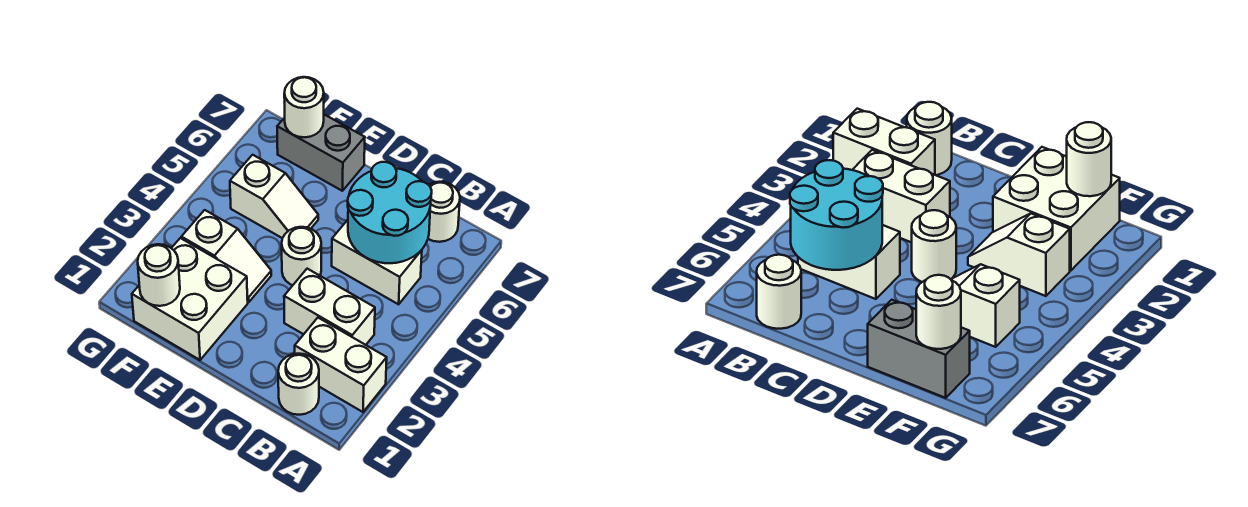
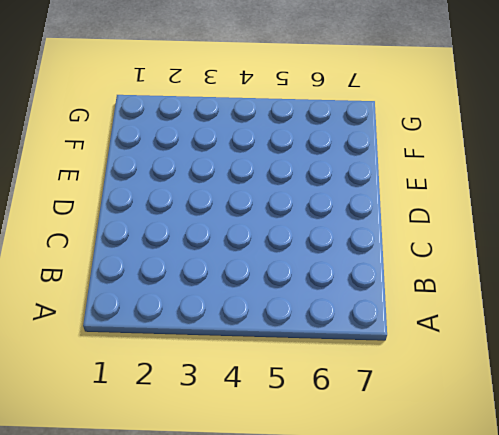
none -> white 1x2 brick [295,318,387,412]
none -> white 1x1 round brick [278,354,319,415]
none -> white 1x2 brick [284,269,375,345]

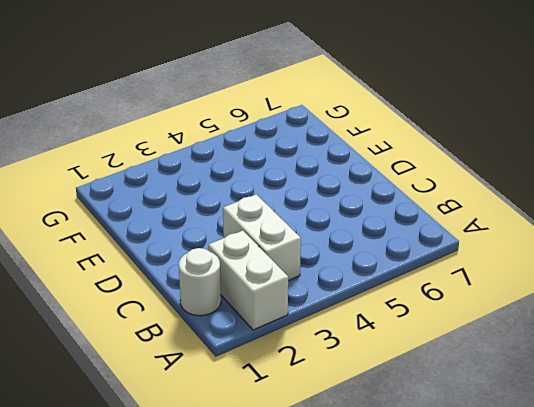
none -> white 1x2 brick [332,220,422,304]
none -> white 1x1 round brick [428,182,460,242]
none -> white 1x1 round brick [282,227,321,285]

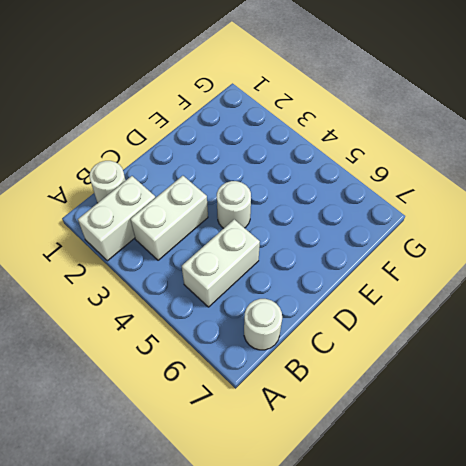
none -> white 2x2 brick [132,238,248,360]
none -> white 1x2 slope [181,210,271,302]
none -> white 1x2 slope [230,155,318,238]

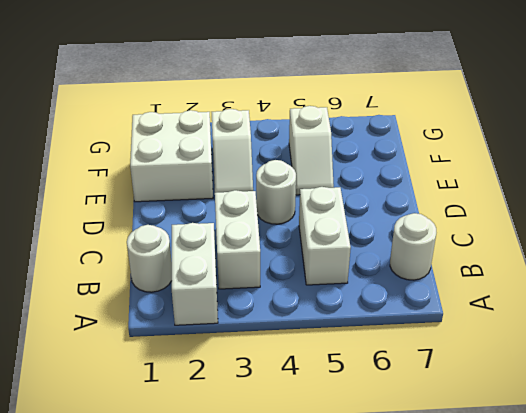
none -> grey 1x2 brick [277,115,365,191]
none -> cyan 2x2 round brick [348,162,432,263]
none -> white 1x1 round brick [138,244,180,306]

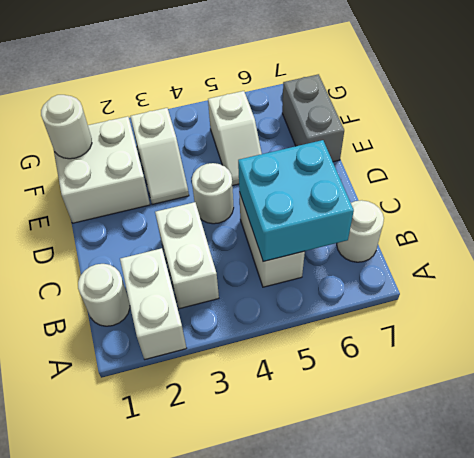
cyan 2x2 brick [238,140,354,262] -> cyan 2x2 round brick [348,162,432,263]
none -> white 1x1 round brick [284,77,324,137]

